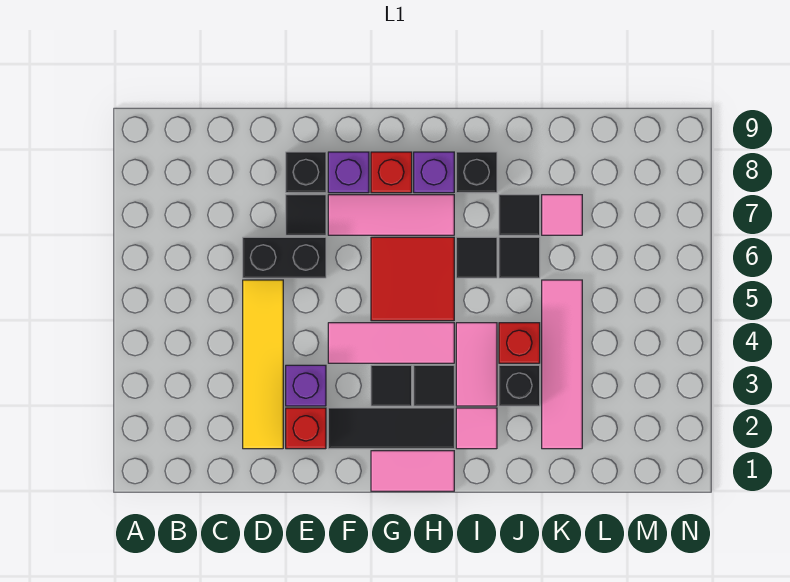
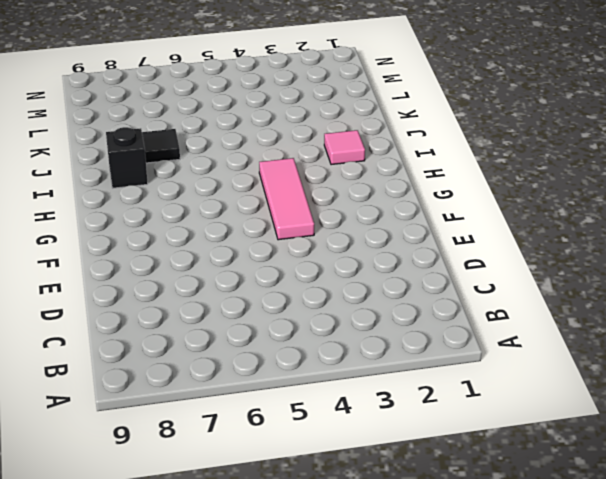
none -> yellow 1x4 tile [243,280,283,449]
none -> black 1x2 brick [243,237,326,278]
none -> red 1x1 brick [286,408,326,449]

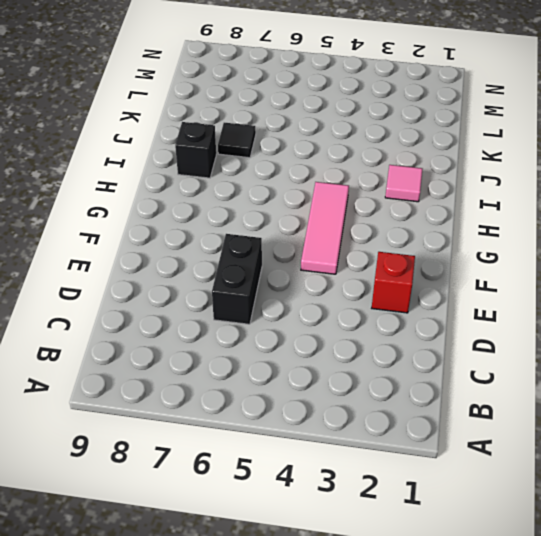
none -> yellow 1x4 tile [243,280,283,449]
none -> purple 1x1 brick [286,365,326,406]
none -> black 1x1 tile [286,195,326,235]

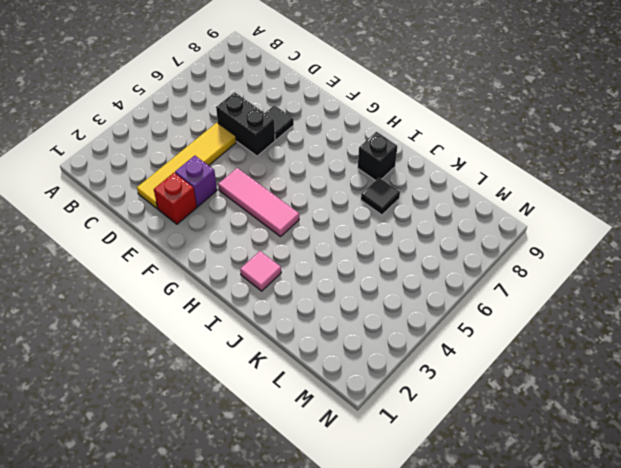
none -> black 1x1 brick [286,152,326,193]
none -> black 1x3 tile [328,408,454,449]
none -> pink 1x3 tile [328,195,454,235]

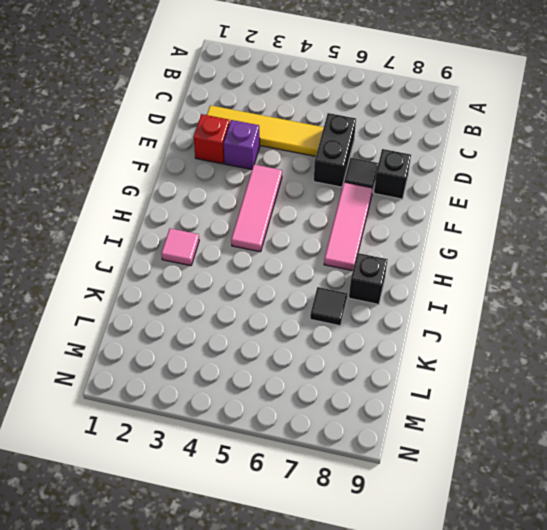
none -> black 1x3 tile [328,408,454,449]
none -> purple 1x1 brick [328,152,369,193]
none -> pink 1x2 tile [371,451,454,491]

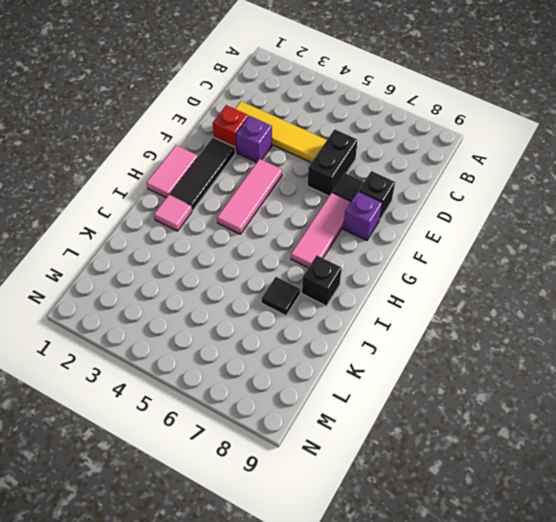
none -> black 1x1 tile [371,365,412,406]
none -> red 2x2 tile [371,237,454,321]
none -> red 1x1 brick [371,152,412,193]

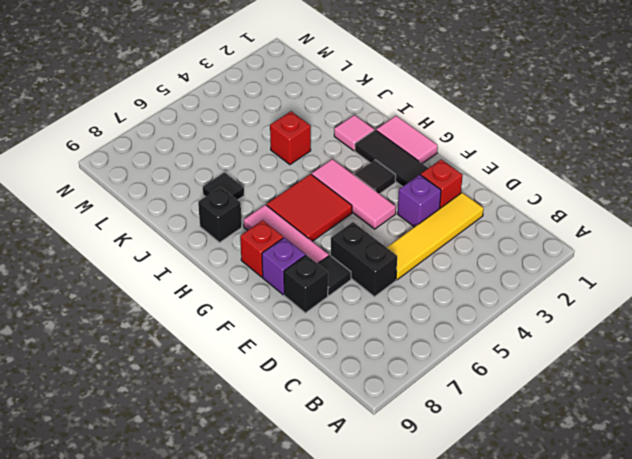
none -> black 1x1 tile [414,365,454,406]
none -> purple 1x1 brick [414,152,454,193]
none -> pink 1x2 tile [456,323,497,406]

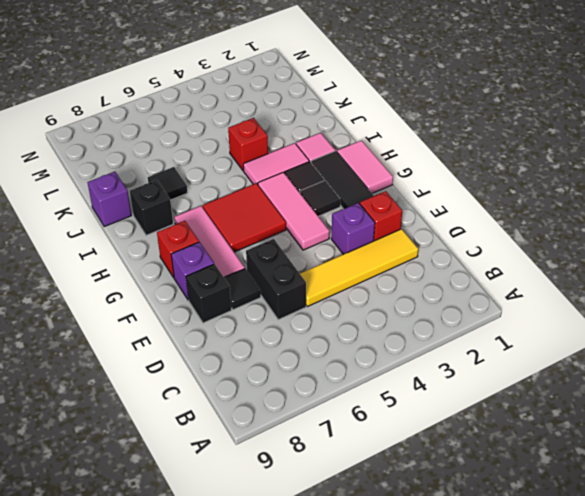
purple 1x1 brick [88,172,131,227] -> purple 1x1 brick moved to [414,152,454,193]
none -> black 1x1 tile [456,237,497,278]
none -> black 1x1 brick [499,365,540,406]
none -> black 1x1 tile [499,237,540,278]

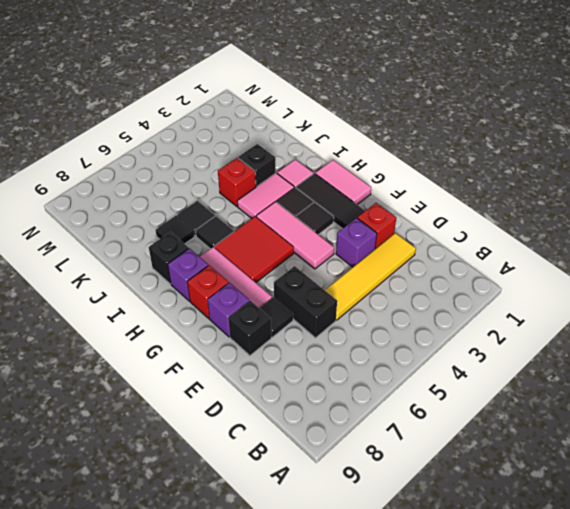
none -> pink 1x4 tile [542,280,582,449]
none -> pink 1x1 tile [542,195,582,235]

